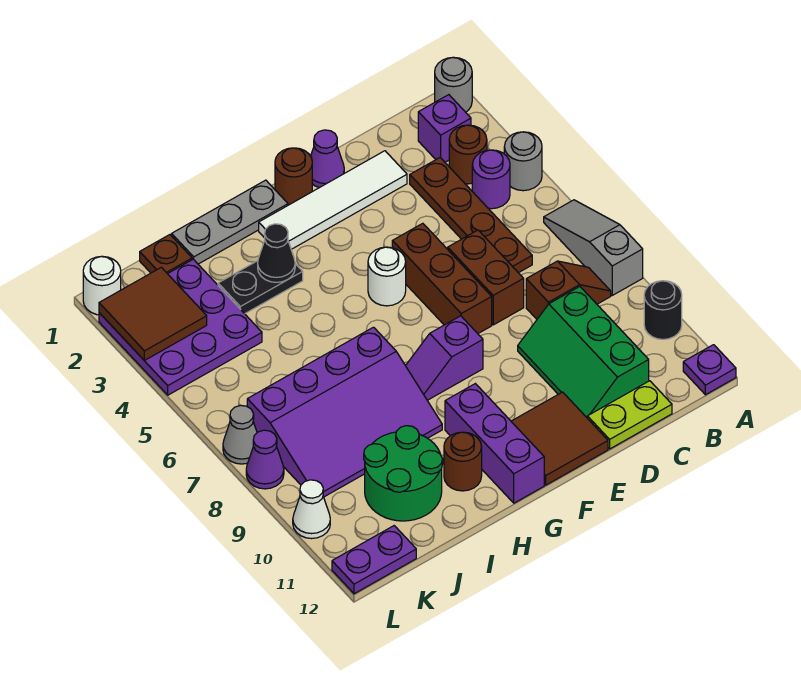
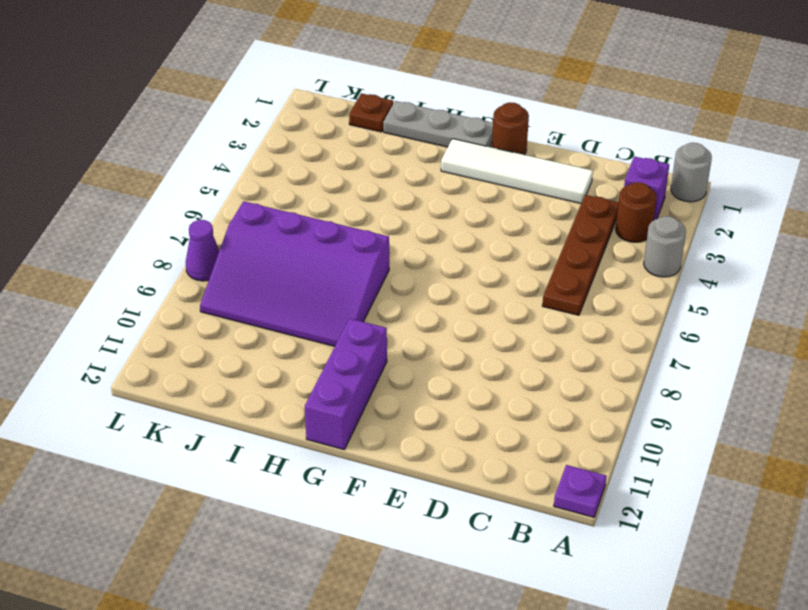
none -> grey 1x3 slope [544,200,643,295]
none -> black 1x1 round brick [644,281,682,339]
none -> purple 1x1 round brick [472,150,510,209]
none -> brown 1x2 slope [526,261,611,319]

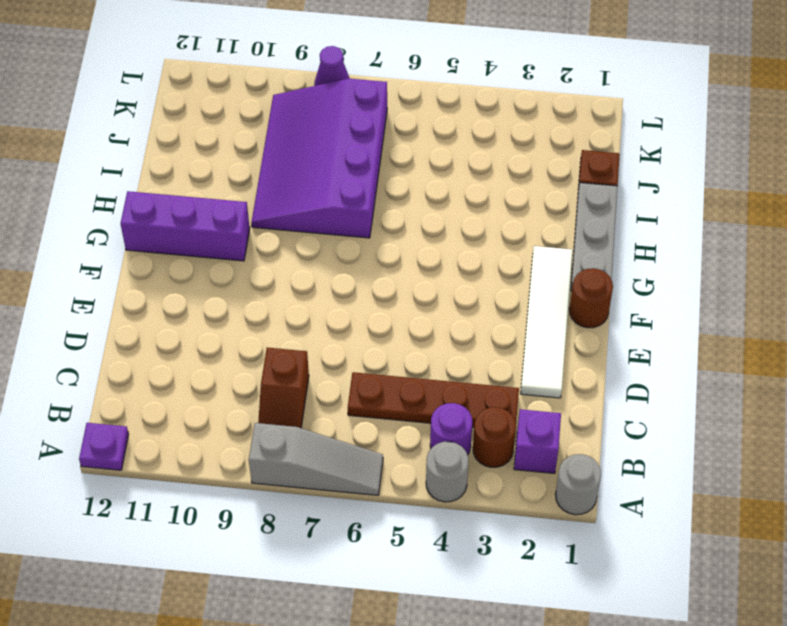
none -> black 1x1 round brick [644,281,682,339]
none -> green 2x3 slope [518,287,649,417]
none -> lime 1x2 plate [587,381,672,449]
none -> brown 1x2 brick [448,230,524,325]

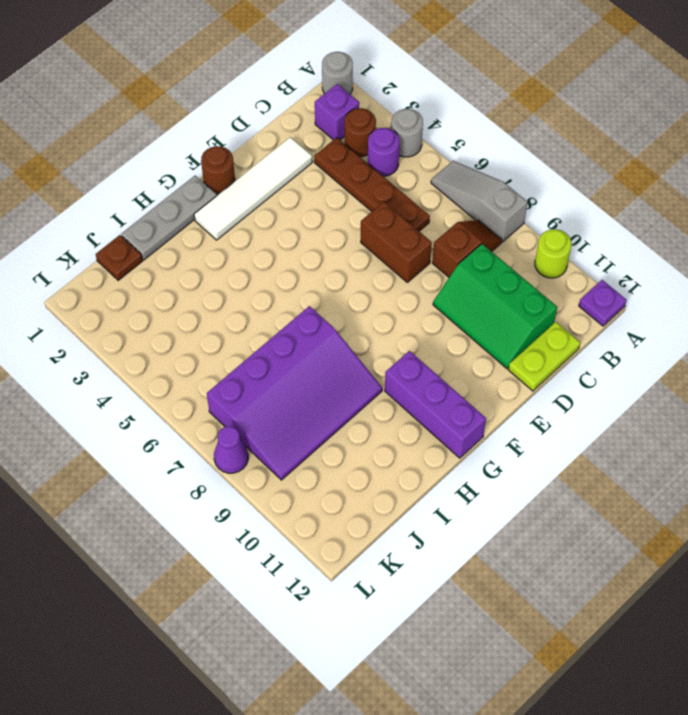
lime 1x1 round brick [535,229,571,278] -> black 1x1 round brick [644,281,682,339]
none -> purple 1x1 cone [311,130,344,188]
none -> brown 1x3 brick [392,223,492,333]
none -> brown 2x2 tile [511,392,608,485]
none -> white 1x1 round brick [368,247,406,306]

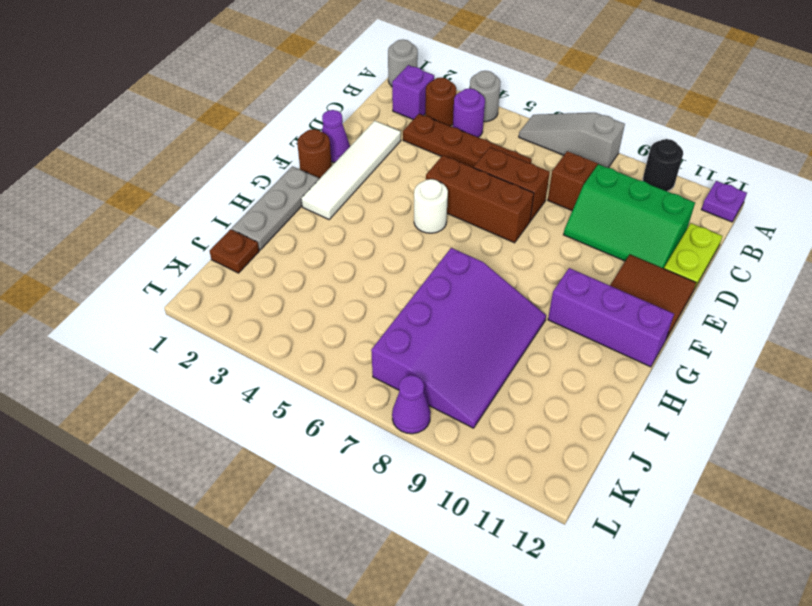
none -> purple 1x2 slope [406,316,483,400]
none -> black 1x2 plate [218,261,303,314]
none -> brown 1x1 round brick [444,432,482,491]
none -> green 2x2 round brick [364,426,443,521]

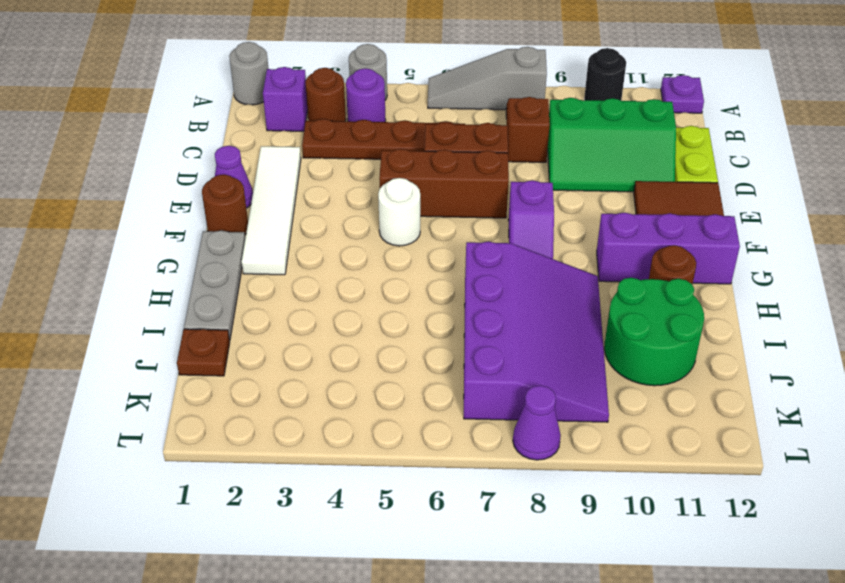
none -> black 1x2 plate [218,261,303,314]
none -> purple 3x3 plate [99,259,262,395]
none -> purple 1x2 plate [332,526,416,594]
none -> white 1x1 round brick [83,256,121,315]

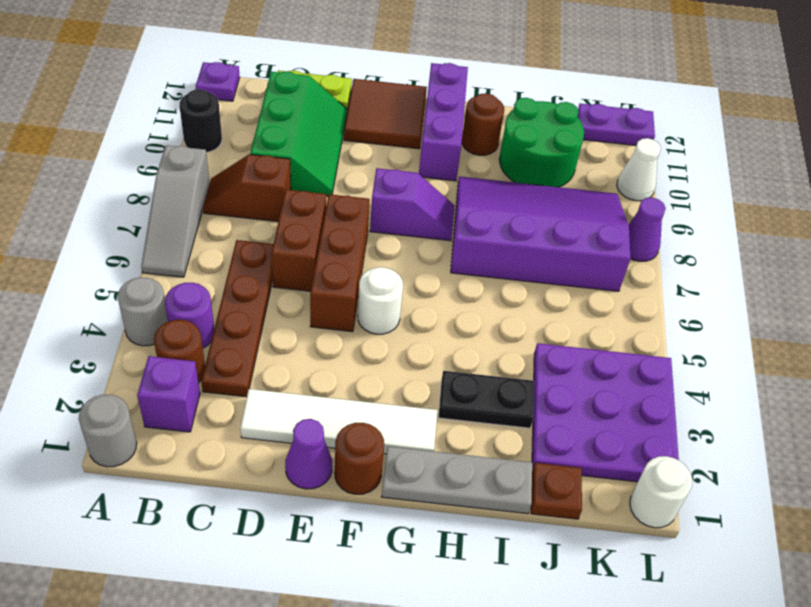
none -> grey 1x1 cone [223,405,257,464]
none -> black 1x1 cone [258,224,295,282]
none -> brown 2x2 tile [99,267,207,360]

